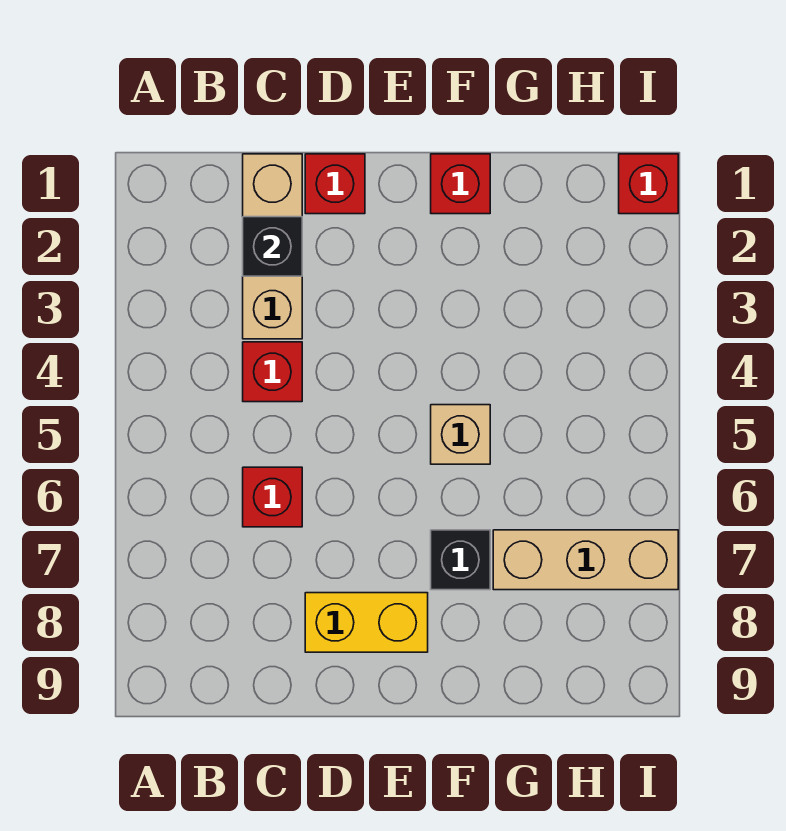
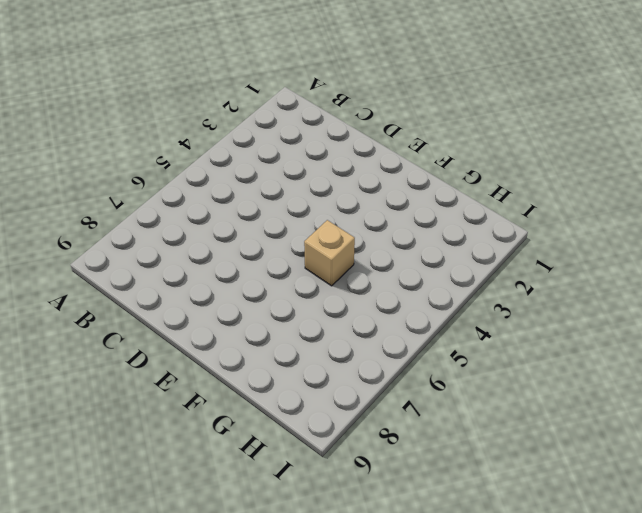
none -> tan 1x3 brick [243,154,302,339]
none -> red 1x1 brick [243,342,302,402]

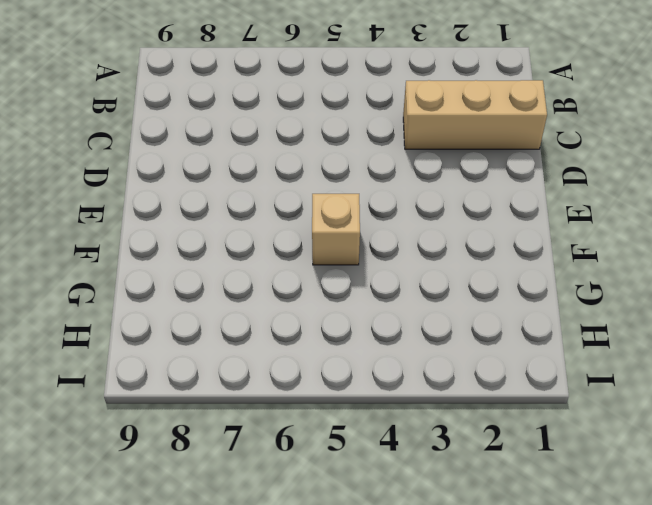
none -> red 1x1 brick [243,342,302,402]
none -> red 1x1 brick [243,467,302,527]

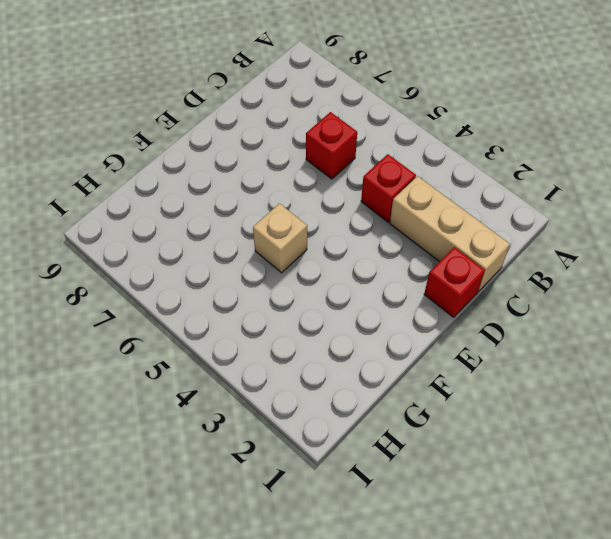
none -> yellow 1x2 brick [305,593,428,652]
none -> red 1x1 brick [431,154,490,214]

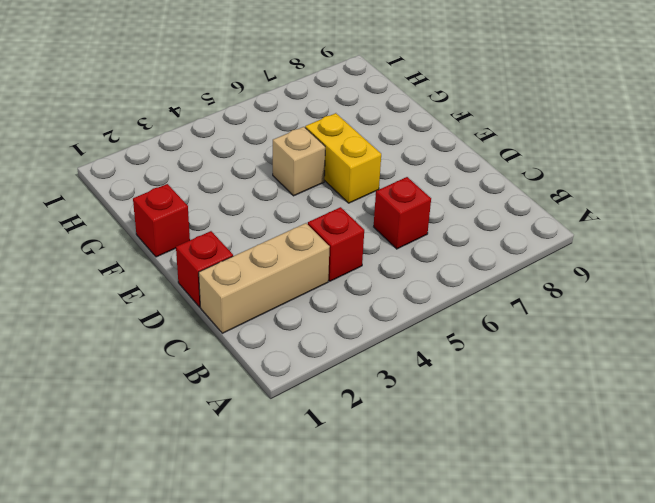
yellow 1x2 brick [305,113,381,203] -> yellow 1x2 brick moved to [305,593,428,652]
none -> black 1x1 brick [431,530,490,590]
none -> tan 1x3 brick [493,530,678,590]

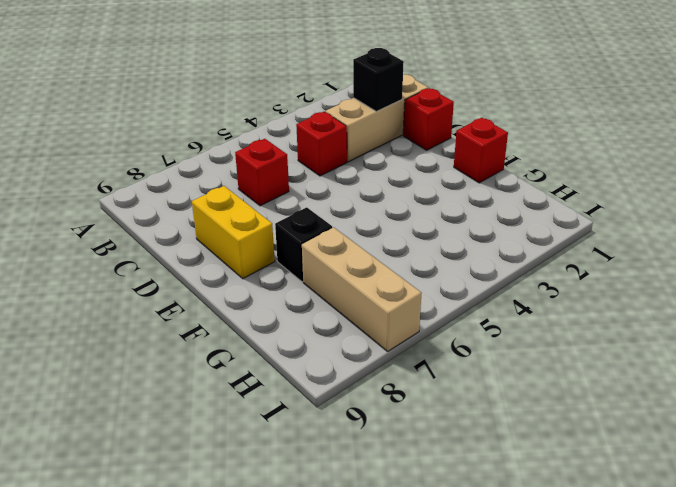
none -> tan 1x1 brick [431,405,490,464]
none -> red 1x1 brick [619,154,678,214]

